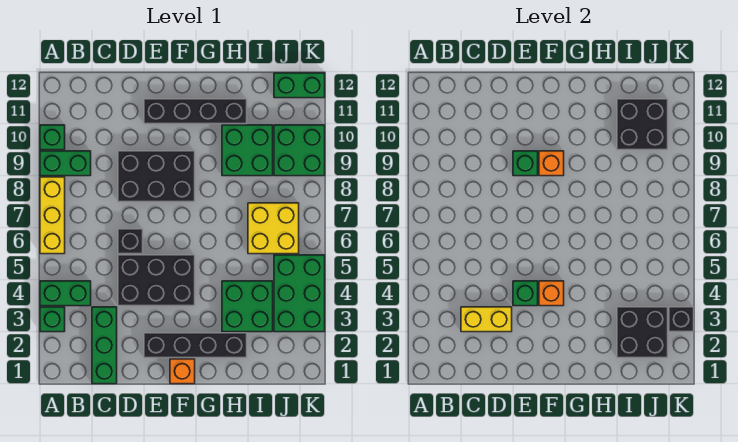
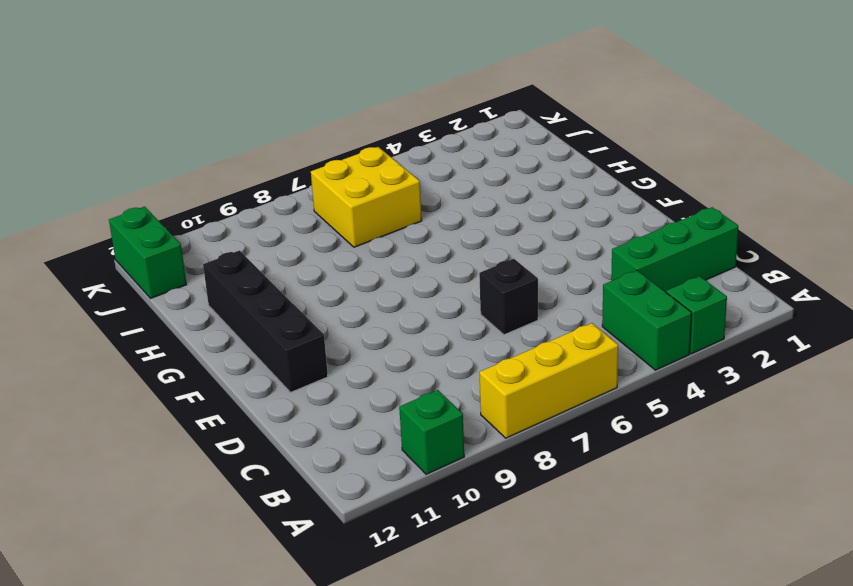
none -> green 1x2 brick [40,151,91,176]
none -> black 2x3 brick [118,255,195,306]
none -> black 2x3 brick [118,151,195,202]

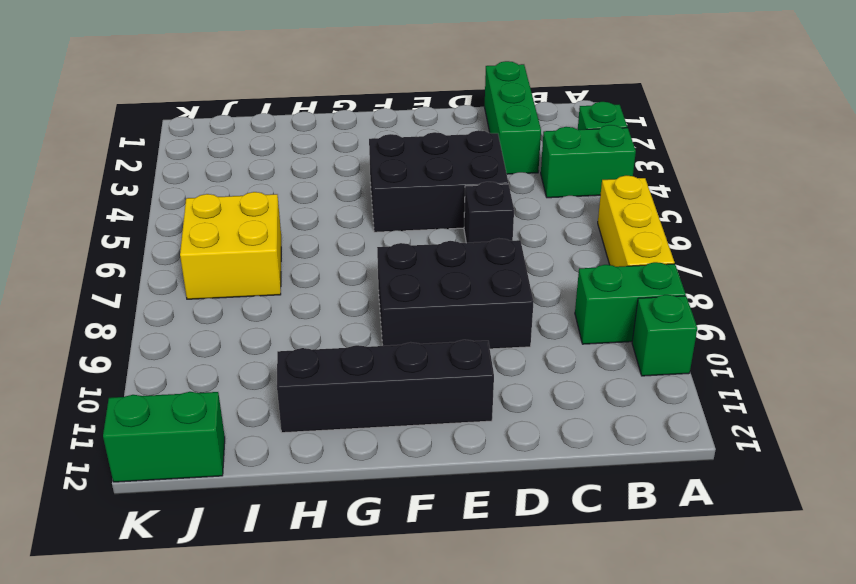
none -> black 1x4 brick [144,333,247,358]
none -> orange 1x1 brick [170,359,195,384]
none -> green 2x2 brick [222,281,273,332]

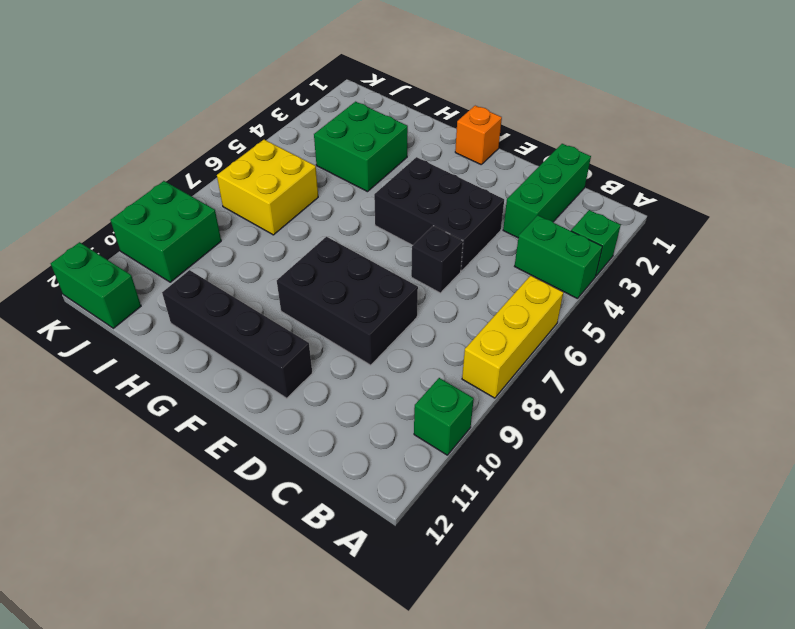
none -> green 1x2 brick [40,151,91,176]
none -> black 1x4 brick [144,333,247,358]
none -> green 2x2 brick [222,125,273,176]

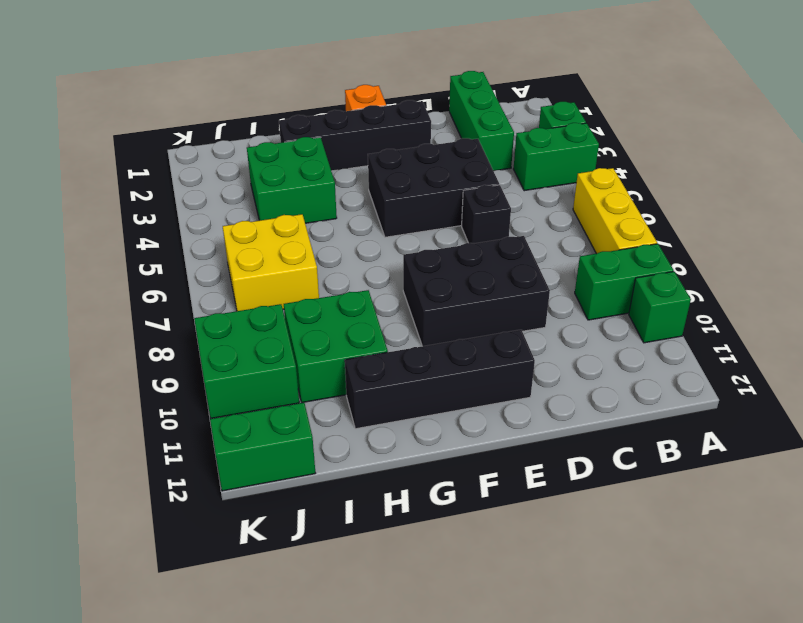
none -> green 2x3 brick [274,255,325,332]
none -> yellow 1x2 brick [461,307,512,332]
none -> green 1x1 brick [513,281,538,306]

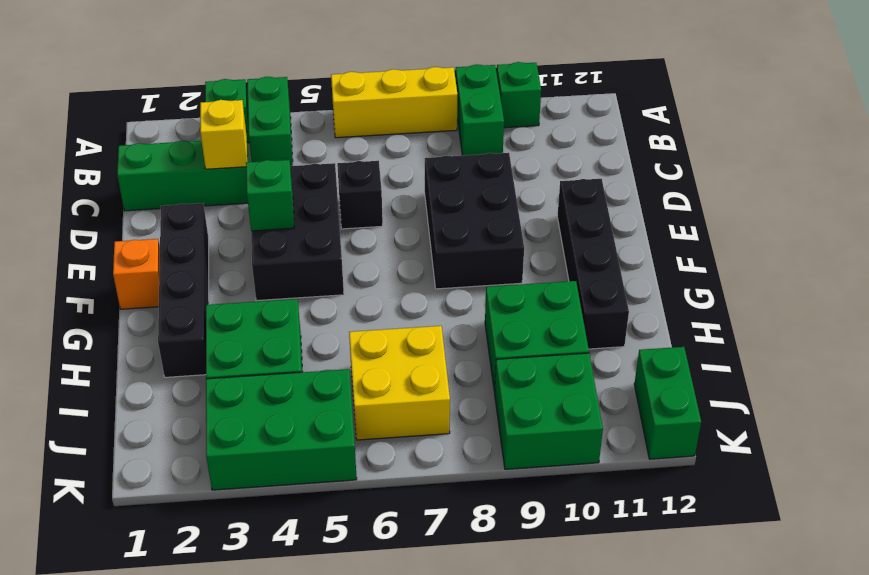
yellow 1x1 brick [200,100,247,169] -> yellow 1x2 brick [461,307,512,332]
none -> green 1x1 brick [513,151,538,176]
none -> orange 1x1 brick [539,281,564,306]
none -> orange 1x1 brick [539,151,564,176]

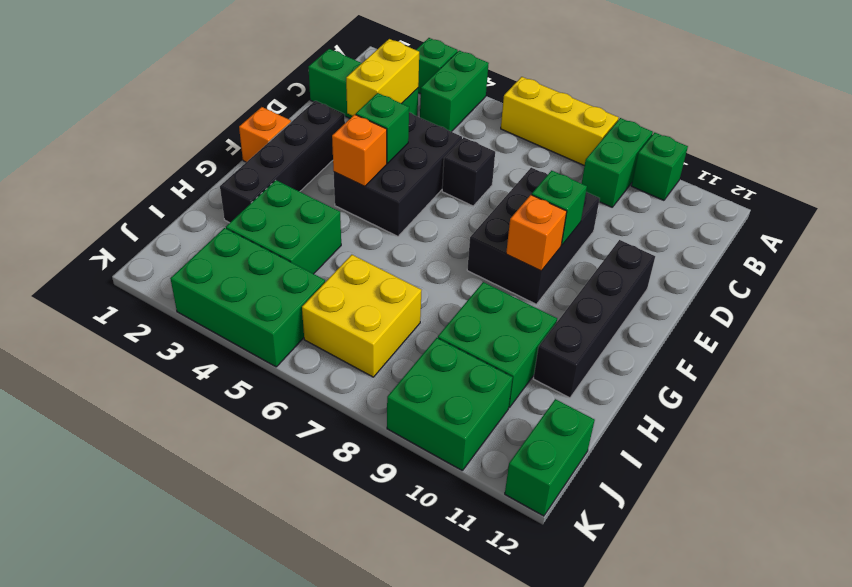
none -> black 2x2 brick [617,307,668,358]
none -> black 2x2 brick [617,99,668,150]
none -> black 1x1 brick [669,307,694,332]

